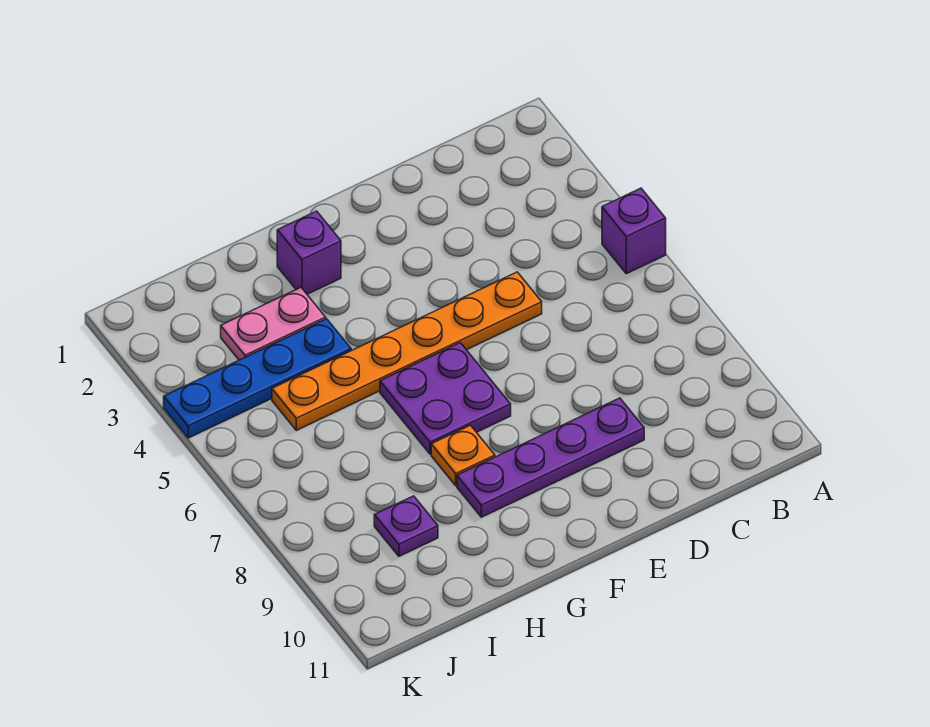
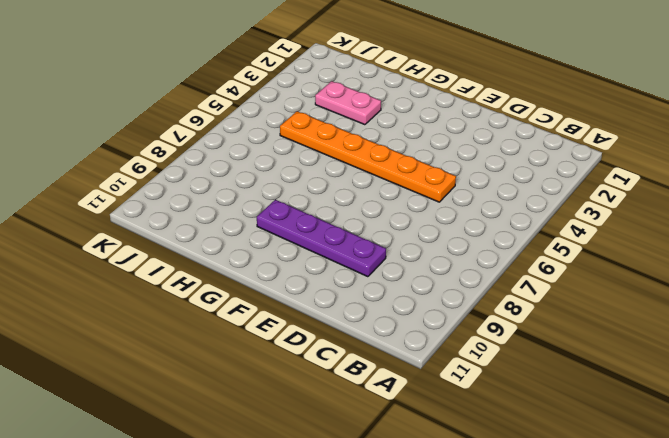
none -> purple 1x1 brick [602,188,666,274]
none -> purple 2x2 plate [380,343,511,454]

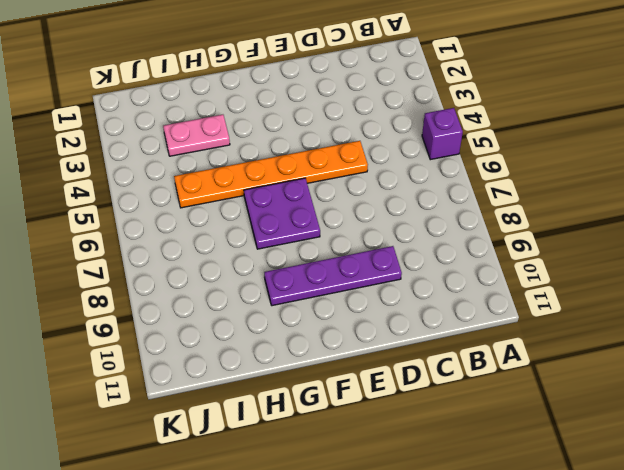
none -> purple 1x1 brick [277,211,341,294]
none -> orange 1x1 plate [431,425,495,486]

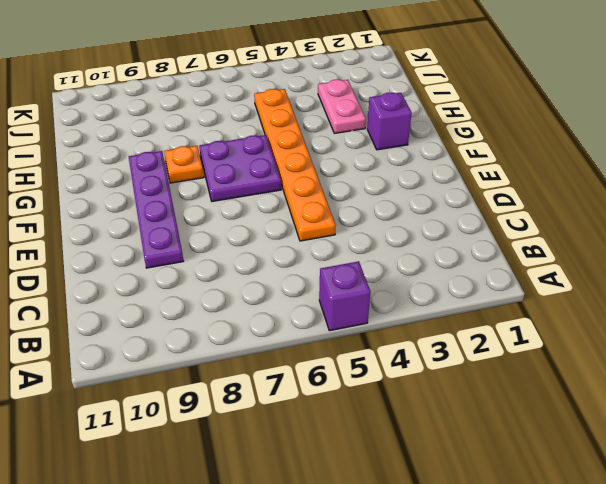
none -> blue 1x4 plate [164,319,351,438]
none -> purple 1x1 plate [374,496,438,556]

